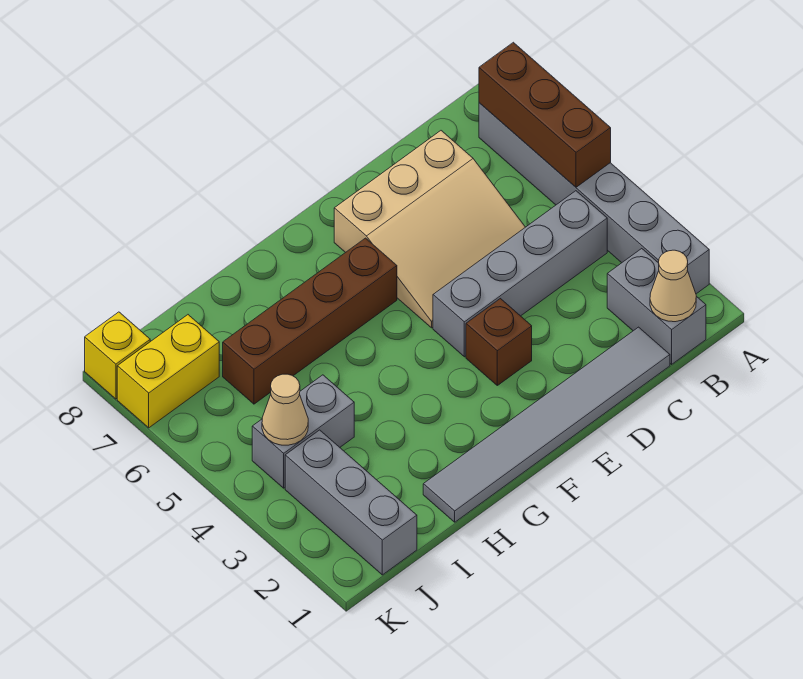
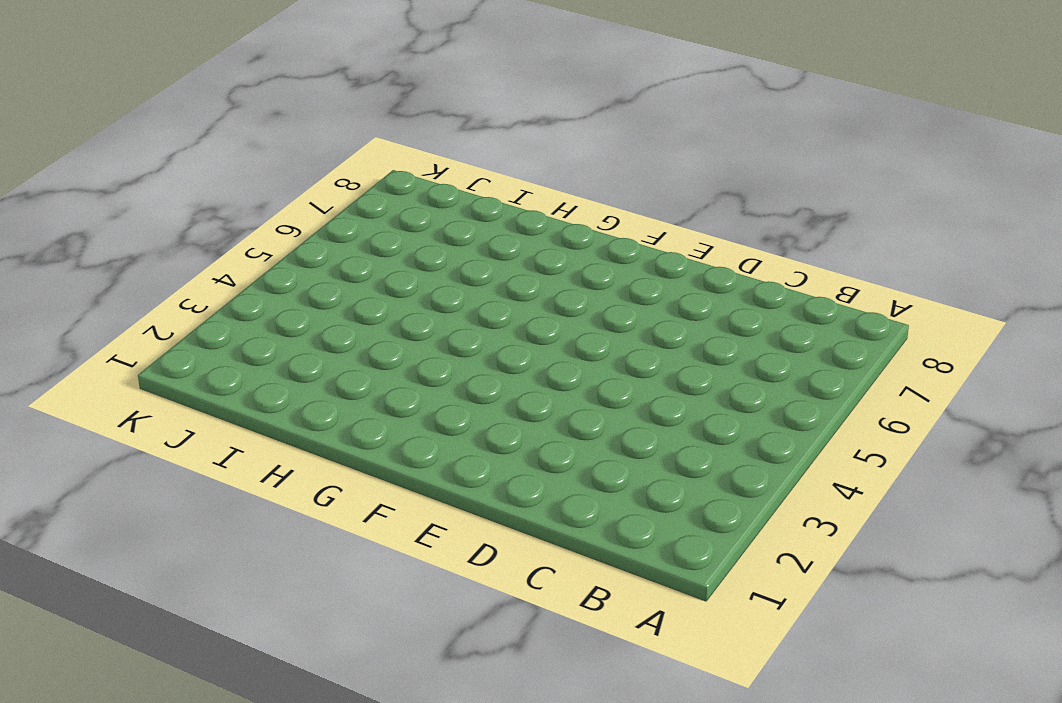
none -> grey 1x6 brick [479,103,709,294]
none -> grey 1x2 brick [607,249,706,364]
none -> grey 1x4 brick [433,191,607,357]

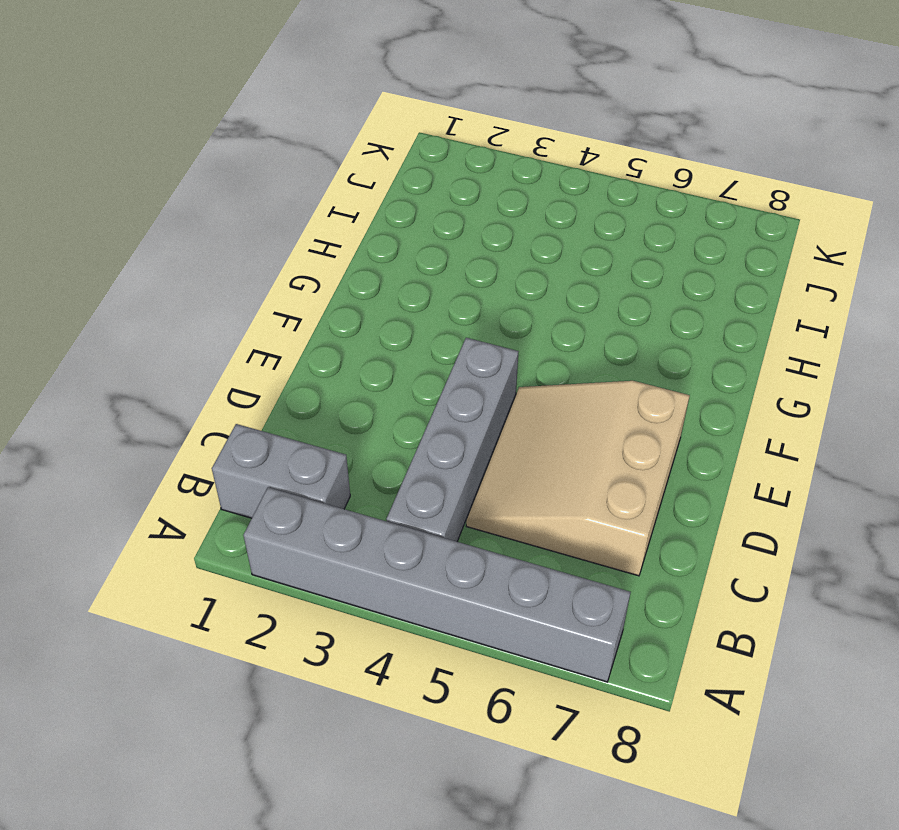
none -> grey 1x6 tile [423,327,670,522]
none -> brown 1x1 brick [466,299,532,385]
none -> brown 1x4 brick [223,238,397,404]

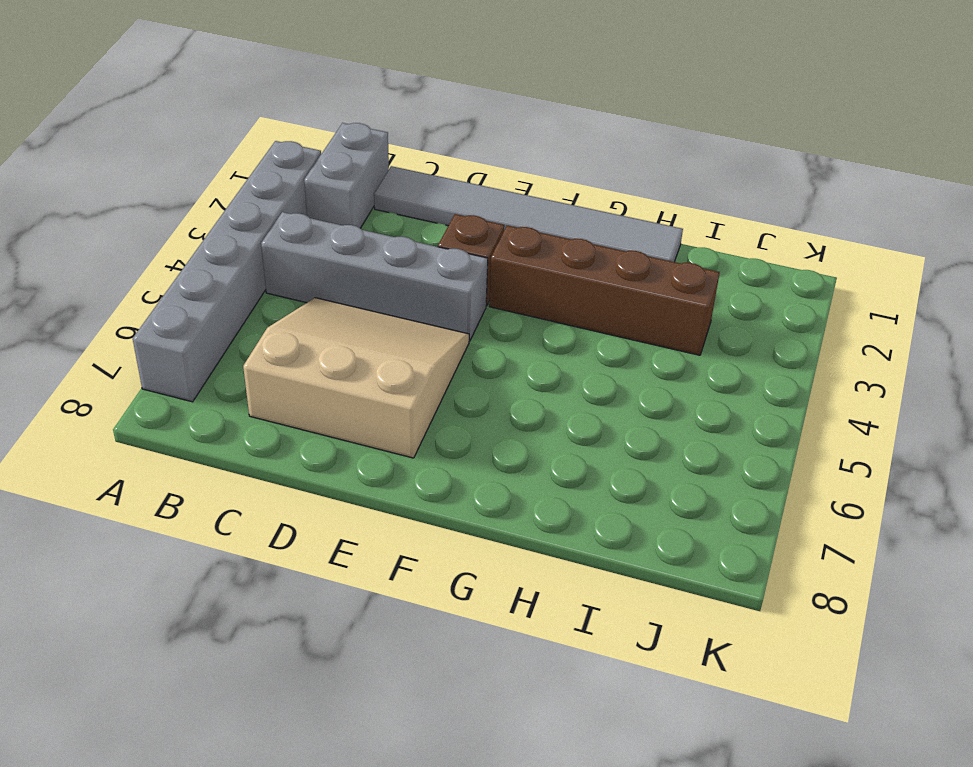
brown 1x4 brick [489,226,720,355] -> brown 1x4 brick moved to [223,238,397,404]
none -> grey 1x2 brick [252,375,354,488]
none -> grey 1x3 brick [285,430,417,575]
none -> yellow 1x2 brick [117,315,219,428]

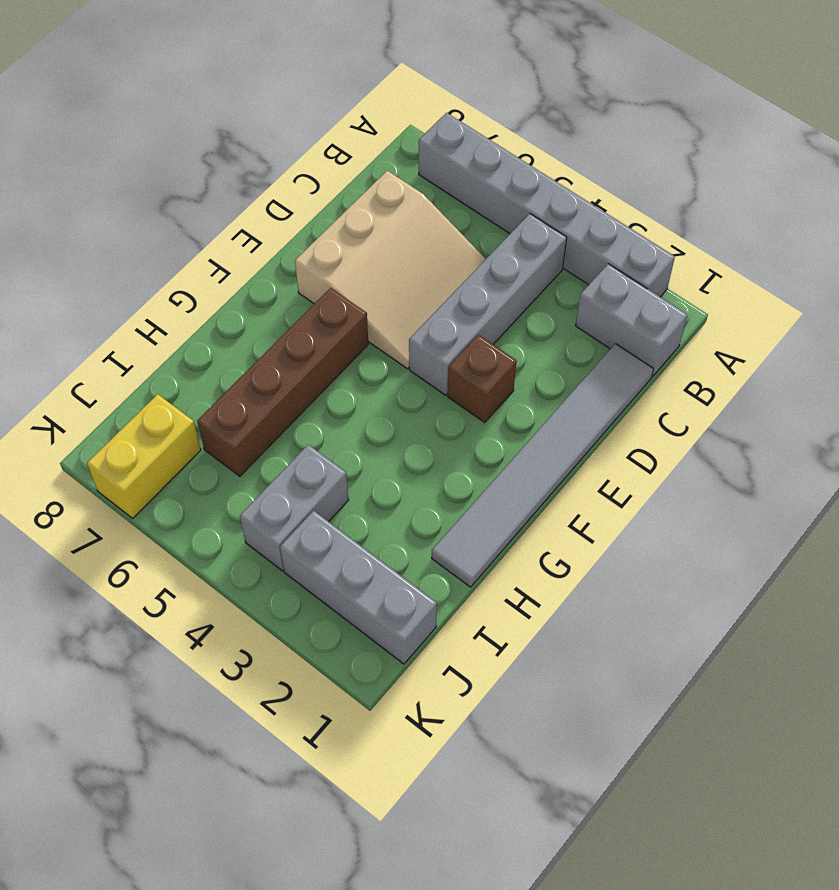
none -> yellow 1x1 brick [85,312,150,399]
none -> brown 1x3 brick [479,42,611,187]
none -> tan 1x1 cone [650,250,696,322]

